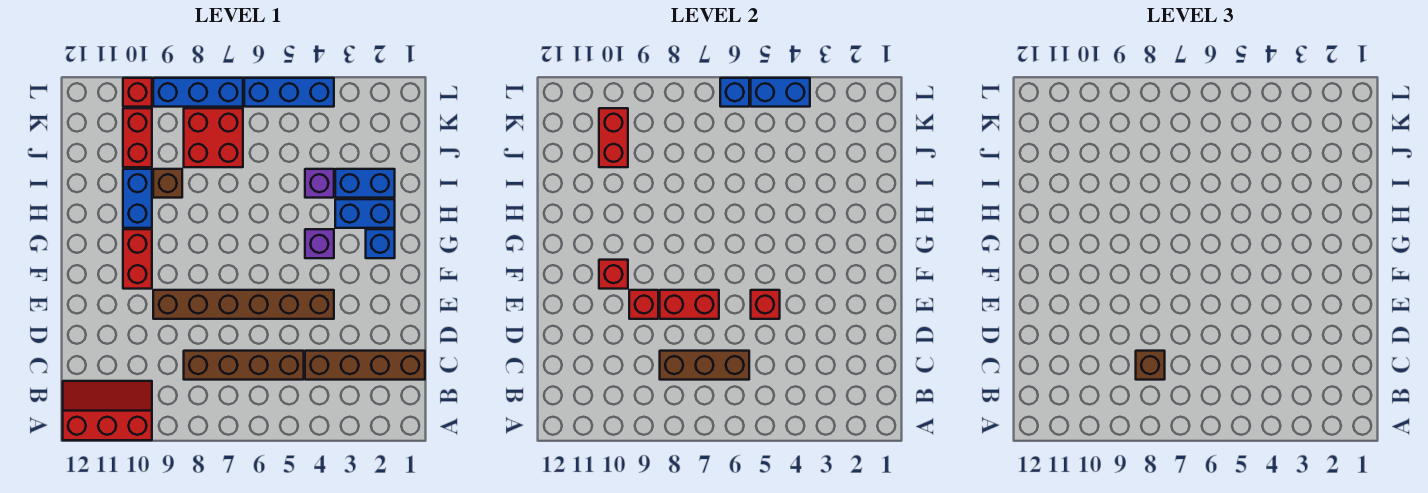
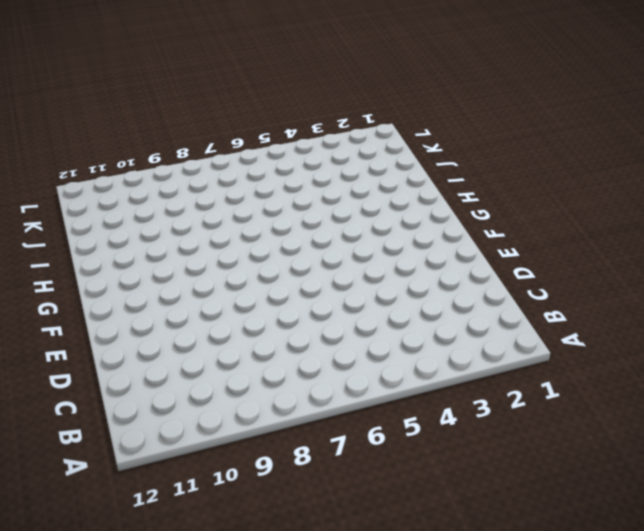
none -> red 2x3 slope [63,381,152,440]
none -> brown 1x4 brick [305,351,425,380]
none -> brown 1x4 brick [184,351,304,380]

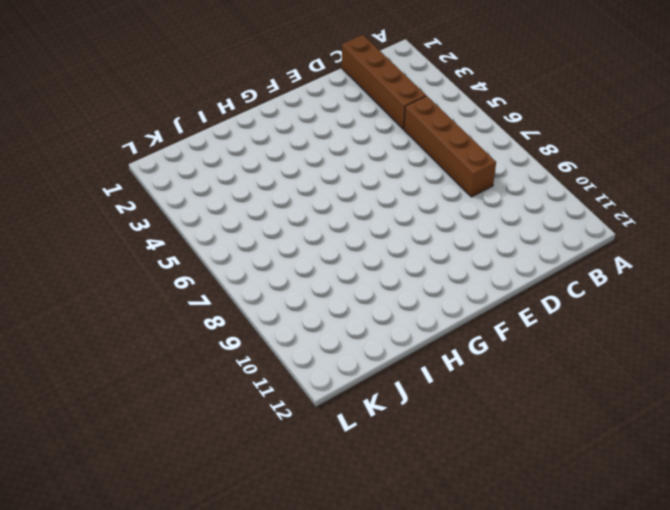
none -> red 2x3 slope [63,381,152,440]
none -> brown 1x6 brick [153,290,334,319]
none -> red 1x2 brick [123,229,152,289]

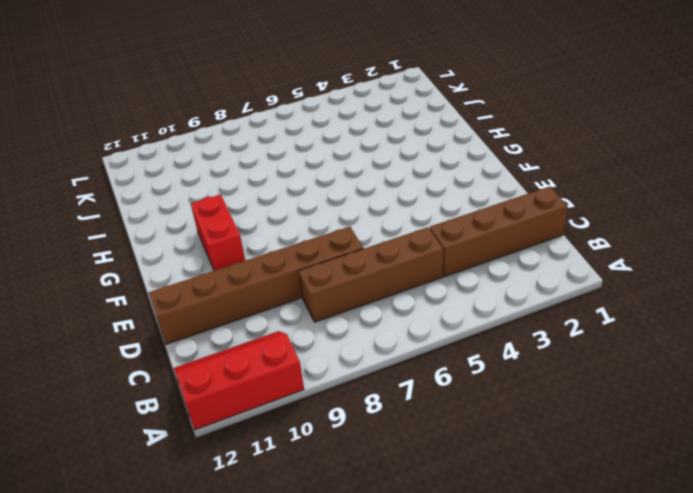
brown 1x6 brick [149,227,363,344] -> brown 1x6 brick moved to [153,290,334,319]
none -> blue 1x1 brick [366,229,395,258]
none -> purple 1x1 brick [305,229,334,258]
none -> blue 1x2 brick [335,199,395,228]

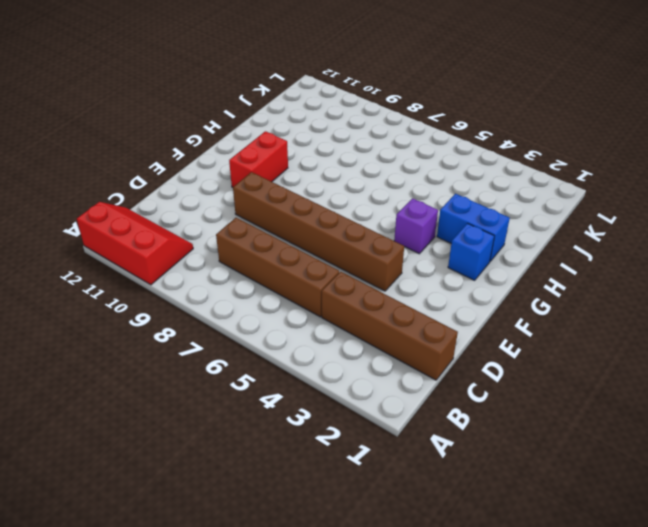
none -> blue 1x2 brick [123,169,152,228]
none -> blue 1x2 brick [335,169,395,198]
none -> purple 1x1 brick [305,169,334,198]

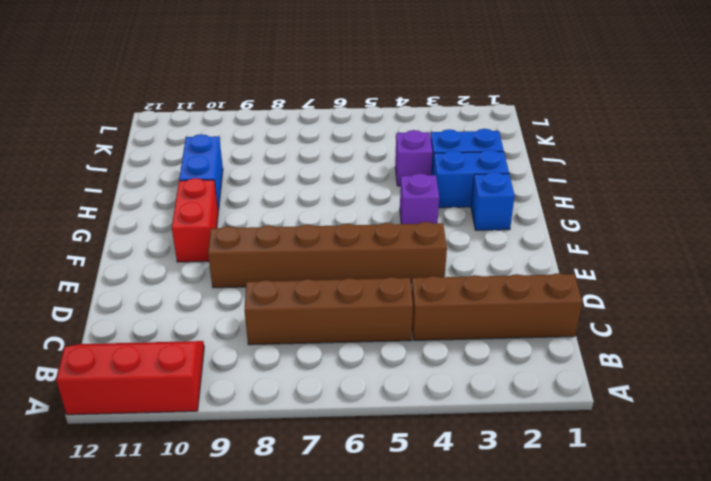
none -> brown 1x1 brick [153,169,182,198]
none -> red 2x2 brick [184,108,243,167]
none -> red 1x2 brick [123,108,152,167]

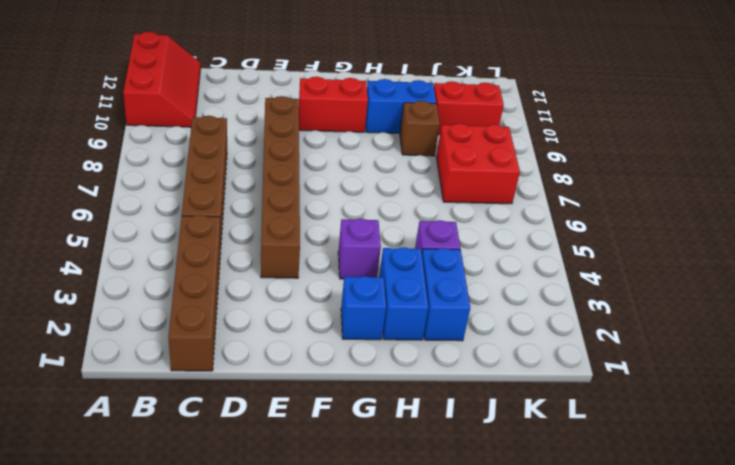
none -> blue 1x3 brick [244,78,334,107]
none -> blue 1x3 brick [153,78,243,107]
none -> red 1x1 brick [123,78,152,107]

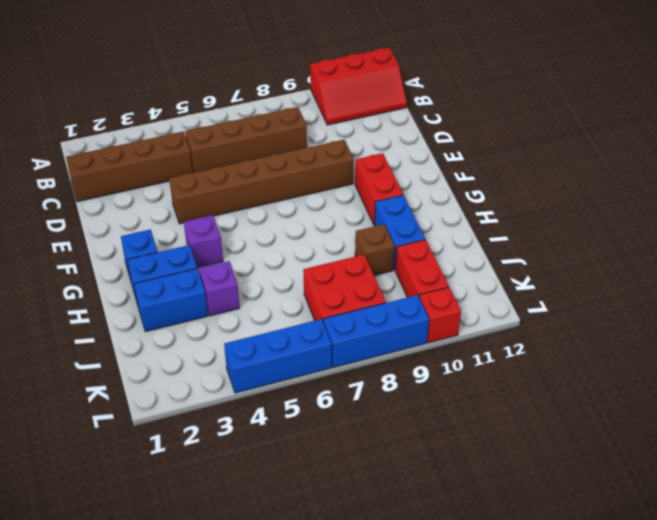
none -> brown 1x3 brick [660,351,749,380]
none -> red 1x1 brick [751,290,780,319]
none -> red 1x2 brick [660,290,719,319]

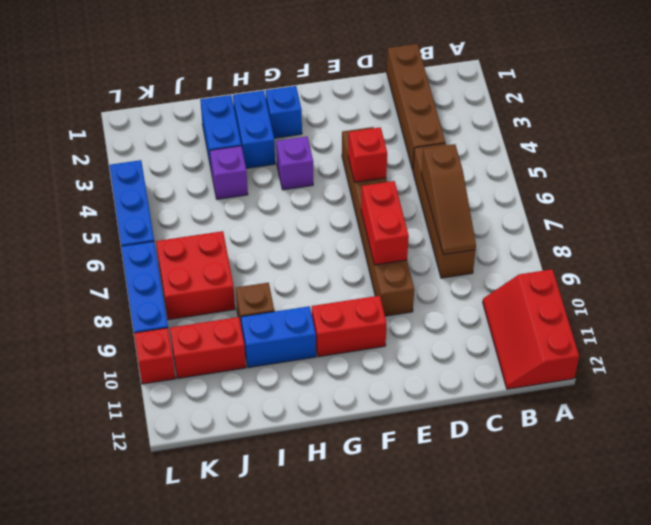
brown 1x3 slope [421,144,476,255] -> brown 1x3 brick [660,351,749,380]
none -> red 1x1 brick [629,290,658,319]
none -> red 1x1 brick [599,260,628,289]
none -> red 1x2 brick [599,108,628,167]

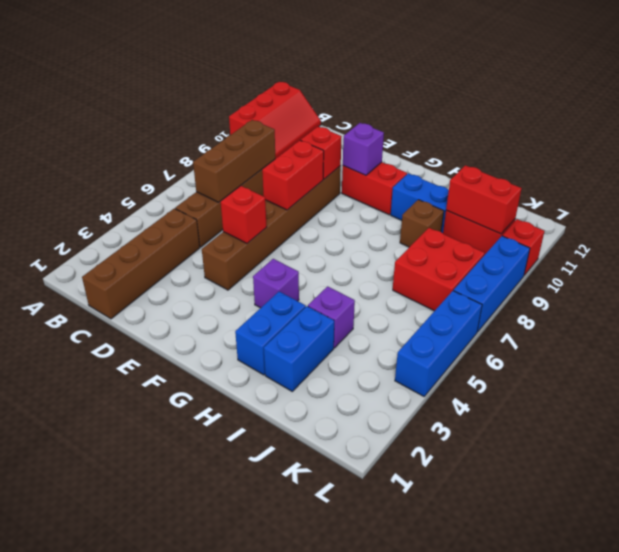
purple 1x1 brick [343,123,384,175] -> red 1x1 brick [599,260,628,289]
none -> blue 1x1 brick [366,229,395,258]
none -> blue 1x2 brick [751,78,810,107]
none -> blue 1x1 brick [720,78,749,107]

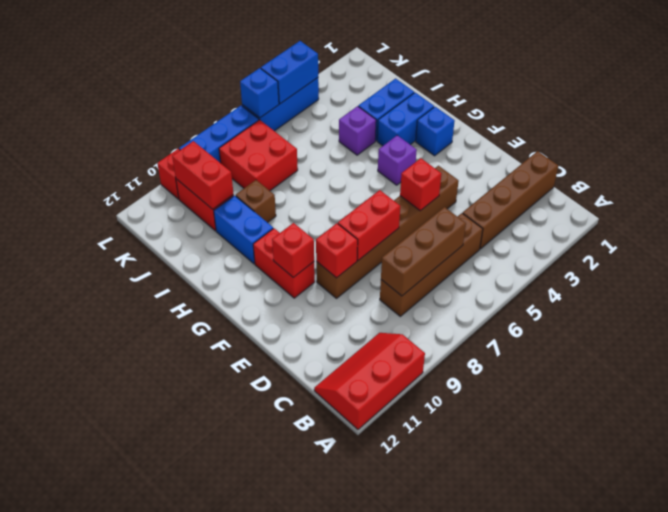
none -> brown 1x1 brick [1136,351,1165,380]

